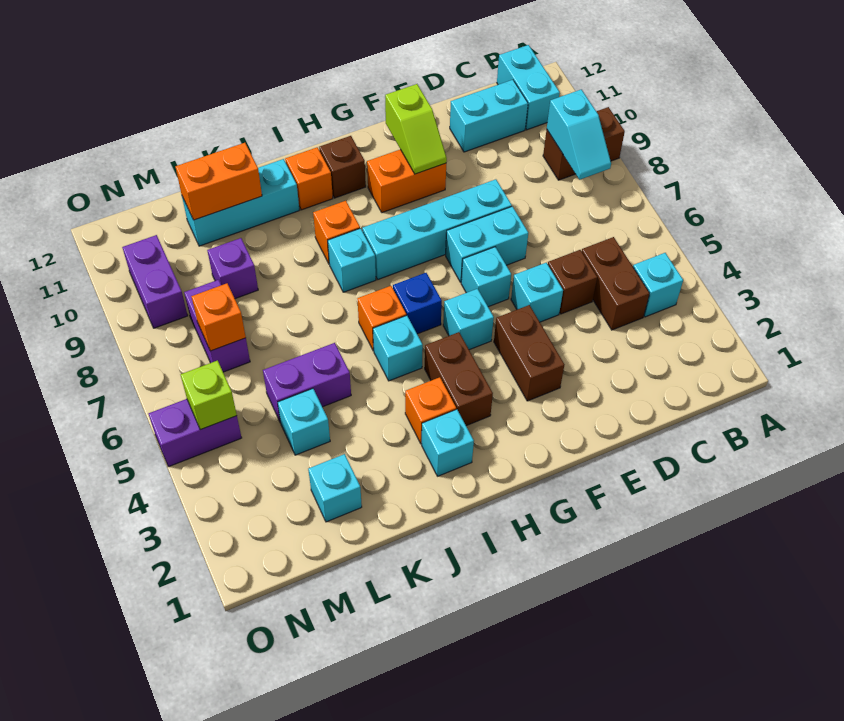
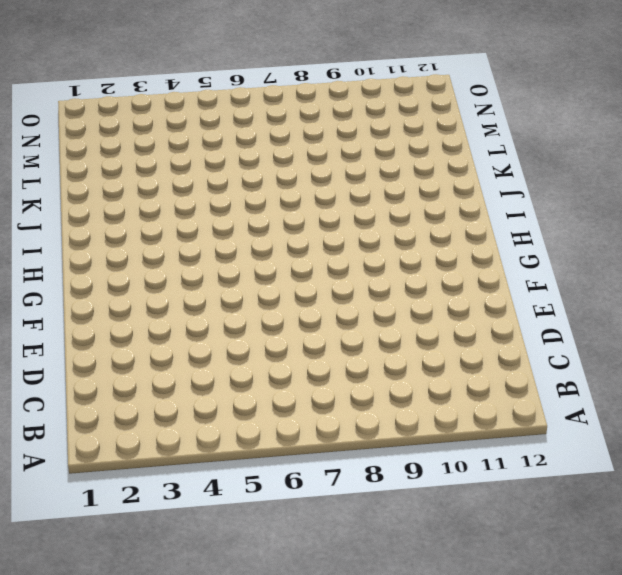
none -> brown 1x2 brick [543,107,625,180]
none -> cyan 1x1 brick [633,253,683,317]
none -> cyan 1x2 brick [497,45,560,130]
none -> brown 1x2 brick [581,237,650,330]

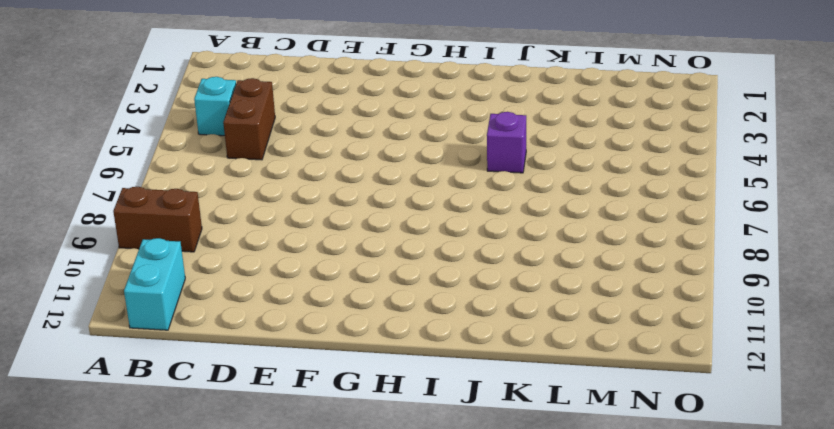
purple 1x1 brick [487,112,526,173] -> purple 1x1 brick moved to [207,238,258,299]
none -> cyan 1x2 brick [450,80,528,152]
none -> brown 1x1 brick [548,250,597,314]
none -> cyan 1x1 brick [511,263,563,322]
none -> cyan 1x2 brick [446,206,528,282]

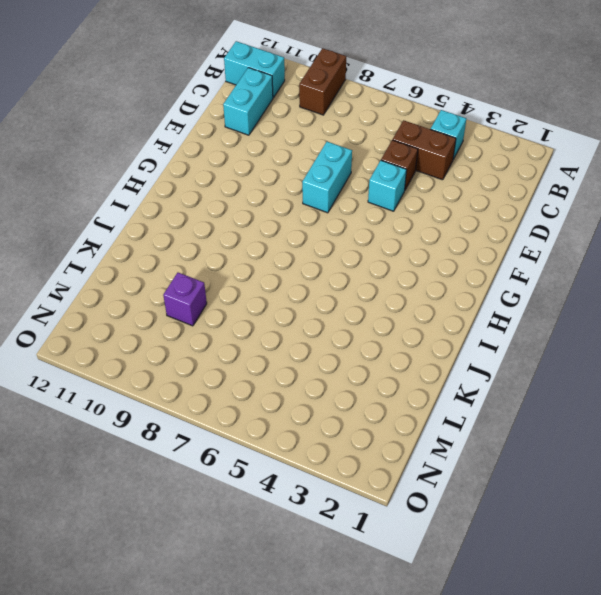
none -> cyan 1x4 brick [362,179,512,279]
none -> brown 1x2 brick [494,305,564,401]
none -> cyan 1x1 brick [461,247,511,307]
none -> orange 1x2 brick [367,149,446,213]

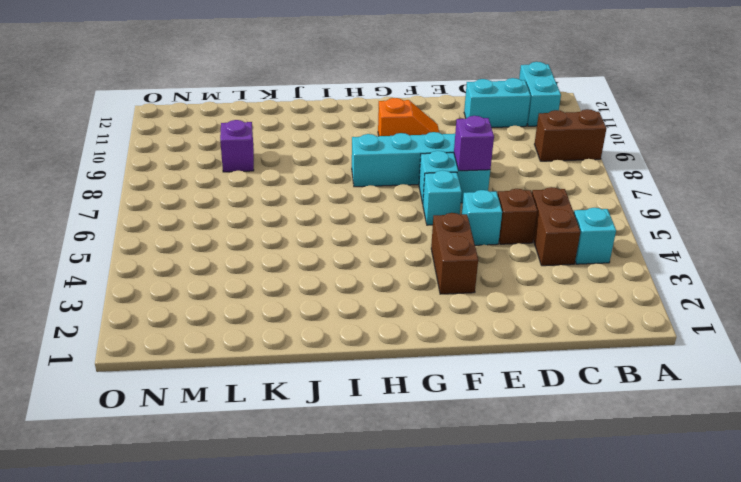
purple 1x1 brick [454,116,494,171] -> none
orange 1x2 slope [378,98,439,136] -> orange 1x2 brick [367,149,446,213]
none -> cyan 1x1 brick [443,289,494,350]
none -> brown 1x2 brick [425,332,493,426]
none -> blue 1x1 brick [393,273,442,334]
none -> brown 1x1 brick [319,136,366,198]

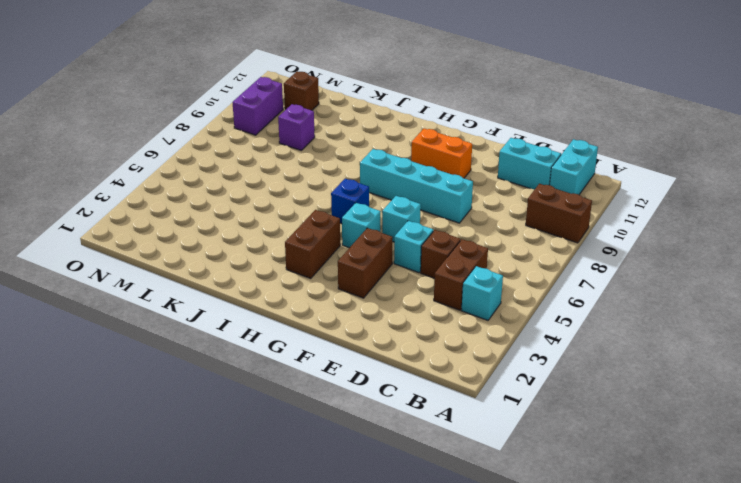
brown 1x1 brick [284,71,319,110] -> brown 1x1 brick moved to [319,136,366,198]
none -> cyan 1x2 brick [446,206,528,282]
none -> cyan 1x1 brick [422,409,474,476]
none -> orange 1x1 brick [405,377,456,444]
none -> cyan 1x1 brick [373,315,423,381]

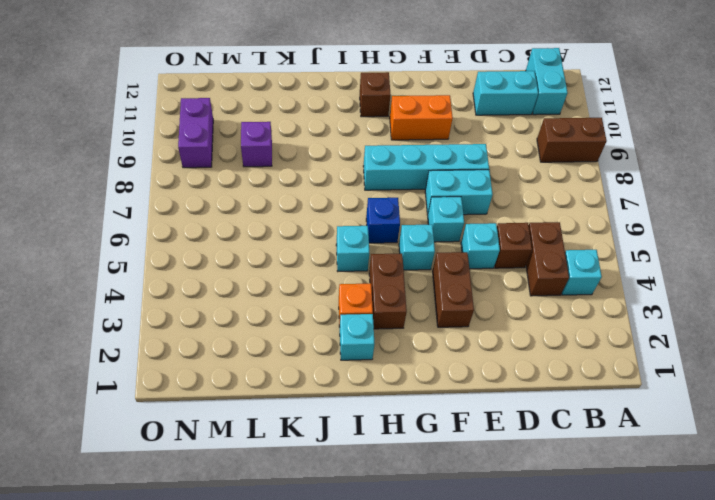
none -> orange 1x1 brick [357,286,406,351]
none -> cyan 1x1 brick [328,228,376,292]
none -> orange 1x1 brick [313,201,360,264]
none -> orange 1x1 brick [285,147,333,210]

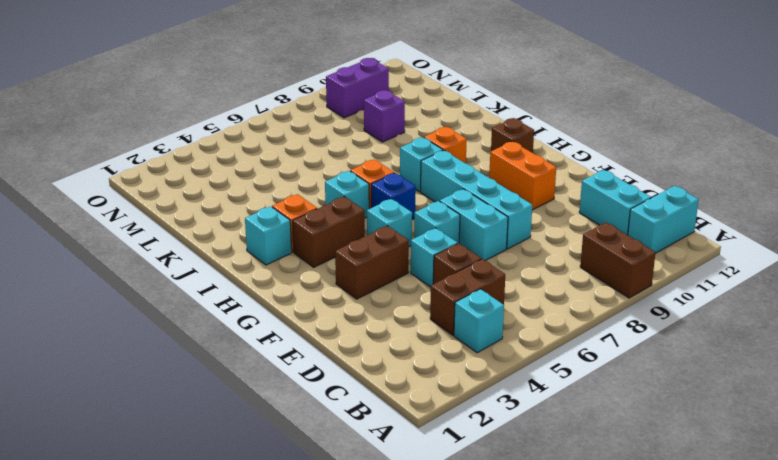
none -> orange 1x1 brick [285,147,333,210]
none -> cyan 1x3 brick [182,159,299,246]
none -> purple 1x2 brick [263,343,351,423]
none -> cyan 1x1 brick [308,454,362,522]

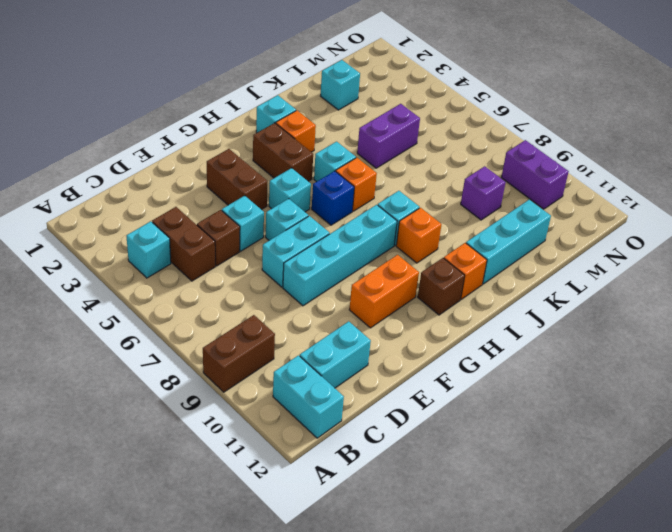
none -> cyan 1x1 brick [278,389,330,455]
none -> purple 1x2 brick [184,280,250,372]
none -> purple 1x2 brick [149,399,242,467]
none -> cyan 1x2 slope [547,90,611,180]

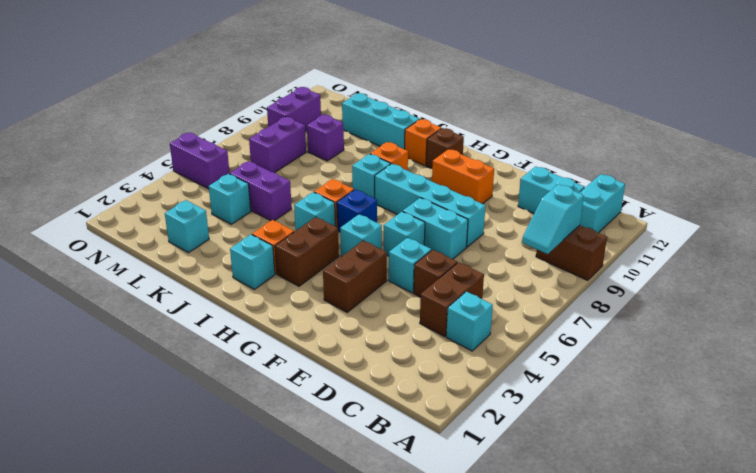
none -> lime 1x2 slope [385,84,447,174]
none -> orange 1x2 brick [175,143,262,220]
none -> orange 1x1 brick [191,283,246,351]
none -> lime 1x1 brick [181,360,237,430]

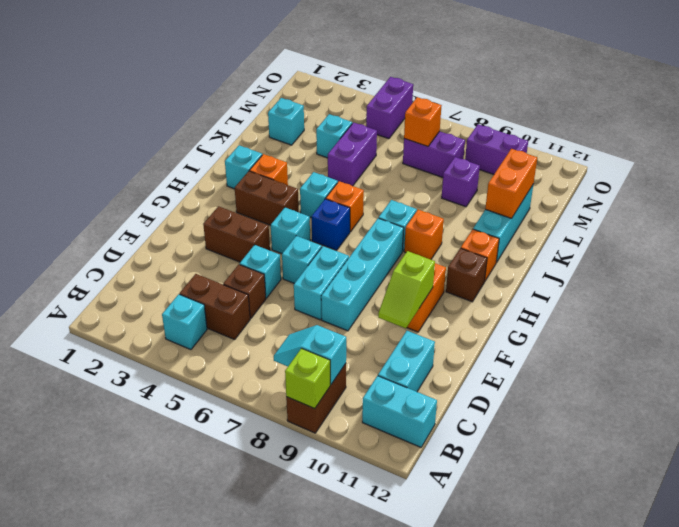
lime 1x1 brick [285,348,330,409] -> lime 1x1 brick moved to [181,360,237,430]
lime 1x2 slope [378,251,435,328] -> lime 1x2 slope turned to [385,84,447,174]

